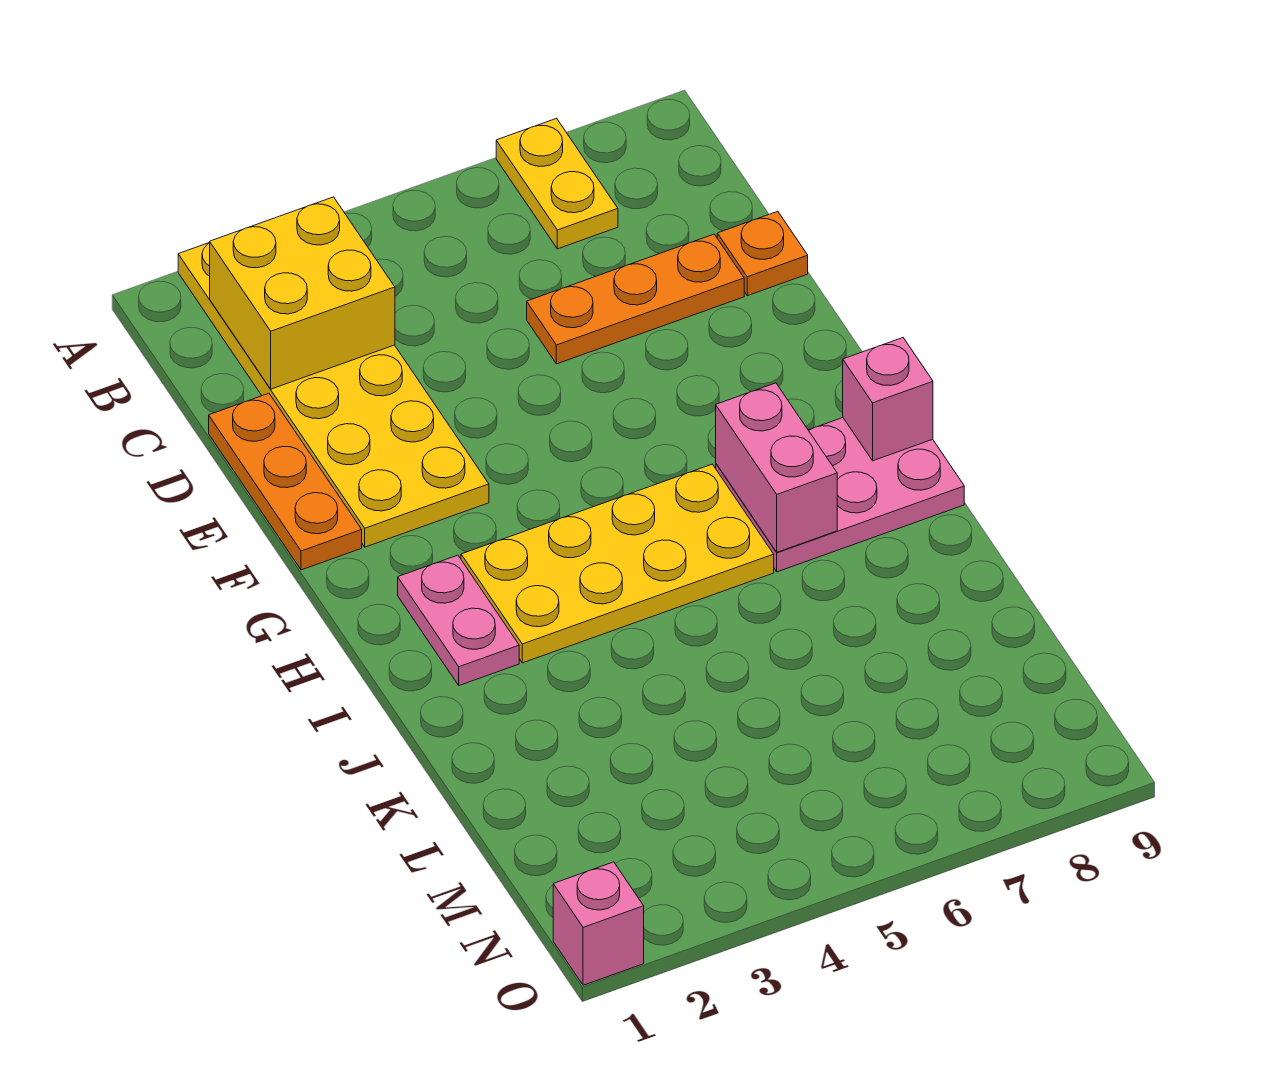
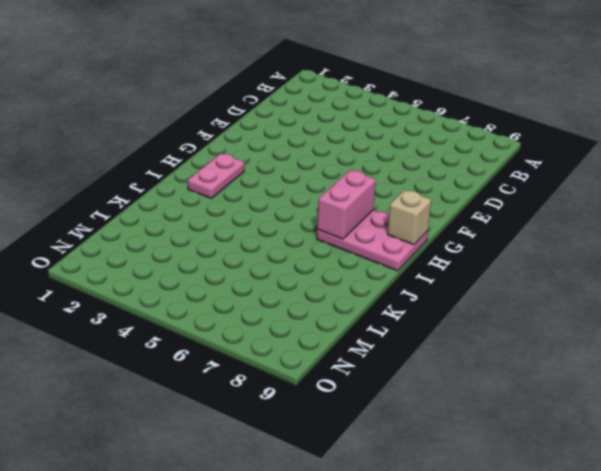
tan 1x1 brick [388,190,431,245] -> pink 1x1 brick [843,338,933,461]
none -> yellow 2x6 plate [178,242,489,547]
none -> yellow 1x2 plate [496,118,618,249]
none -> orange 1x3 plate [209,393,362,570]

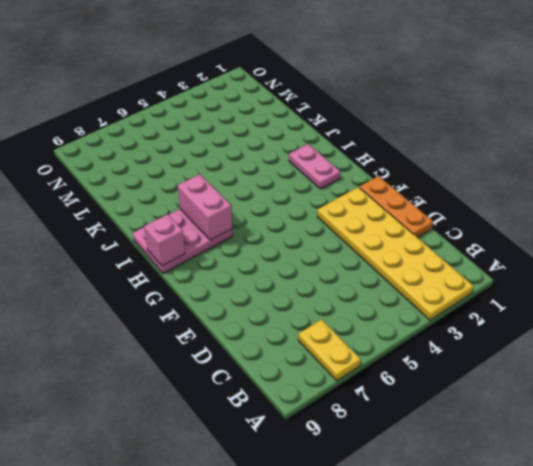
none -> orange 1x3 plate [527,234,744,364]
none -> orange 1x1 plate [717,211,808,296]
none -> yellow 2x4 plate [461,464,774,663]

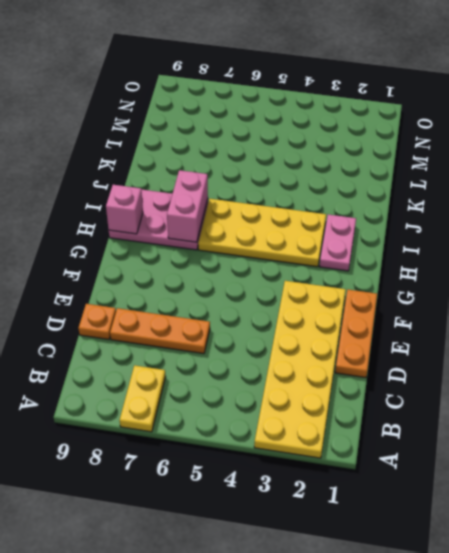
none -> pink 1x1 brick [553,862,644,985]
none -> yellow 2x2 brick [210,197,395,389]

